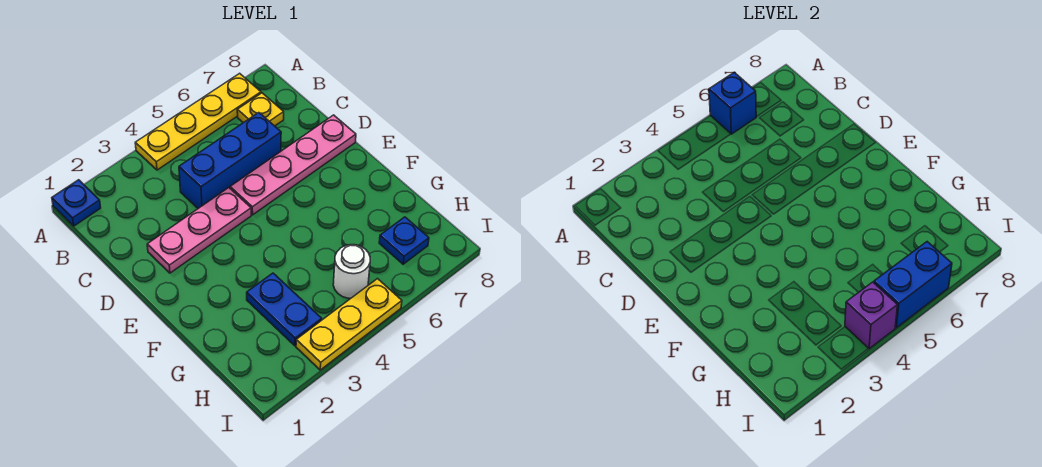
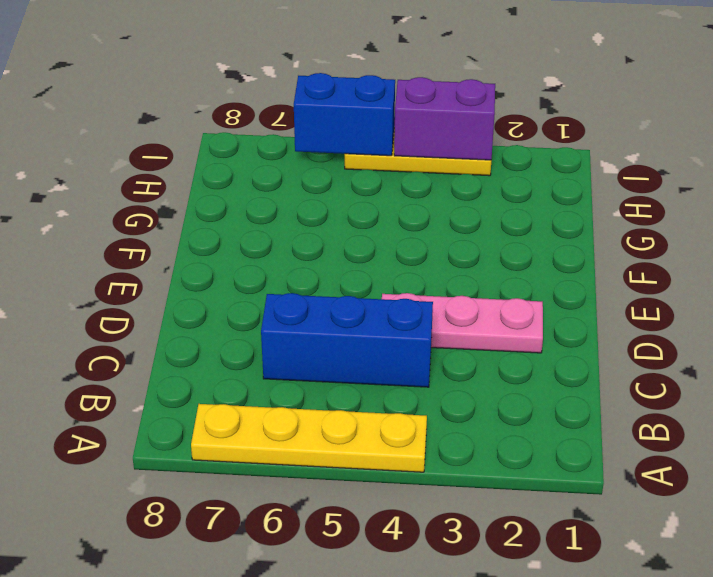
purple 1x2 brick [394,77,495,160] -> purple 1x1 brick [845,282,897,349]
none -> blue 1x1 plate [52,180,101,226]
none -> yellow 1x1 plate [237,93,284,126]
none -> pink 1x4 plate [230,115,356,215]

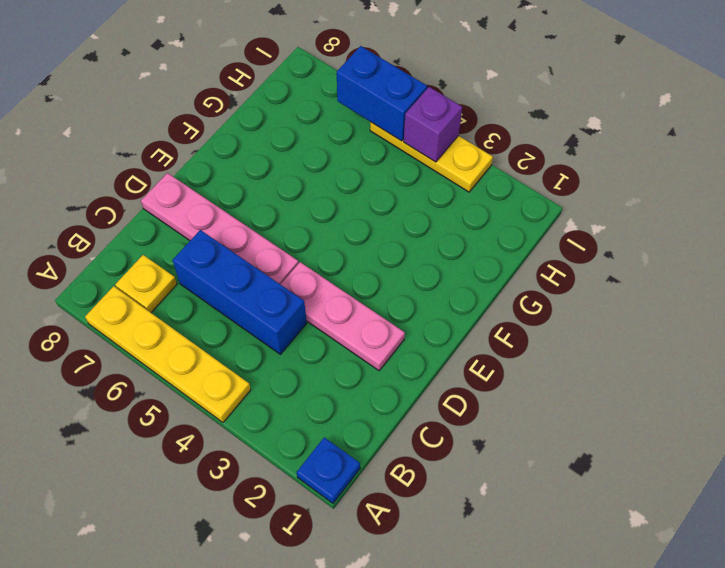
none -> blue 1x2 plate [247,273,322,346]
none -> white 1x1 round brick [333,245,370,298]
none -> blue 1x1 plate [379,217,429,264]

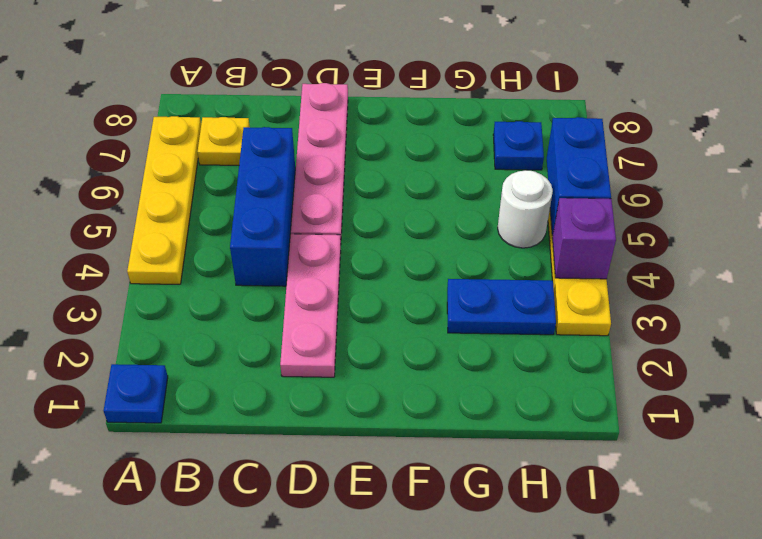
none -> blue 1x1 brick [709,72,756,134]

